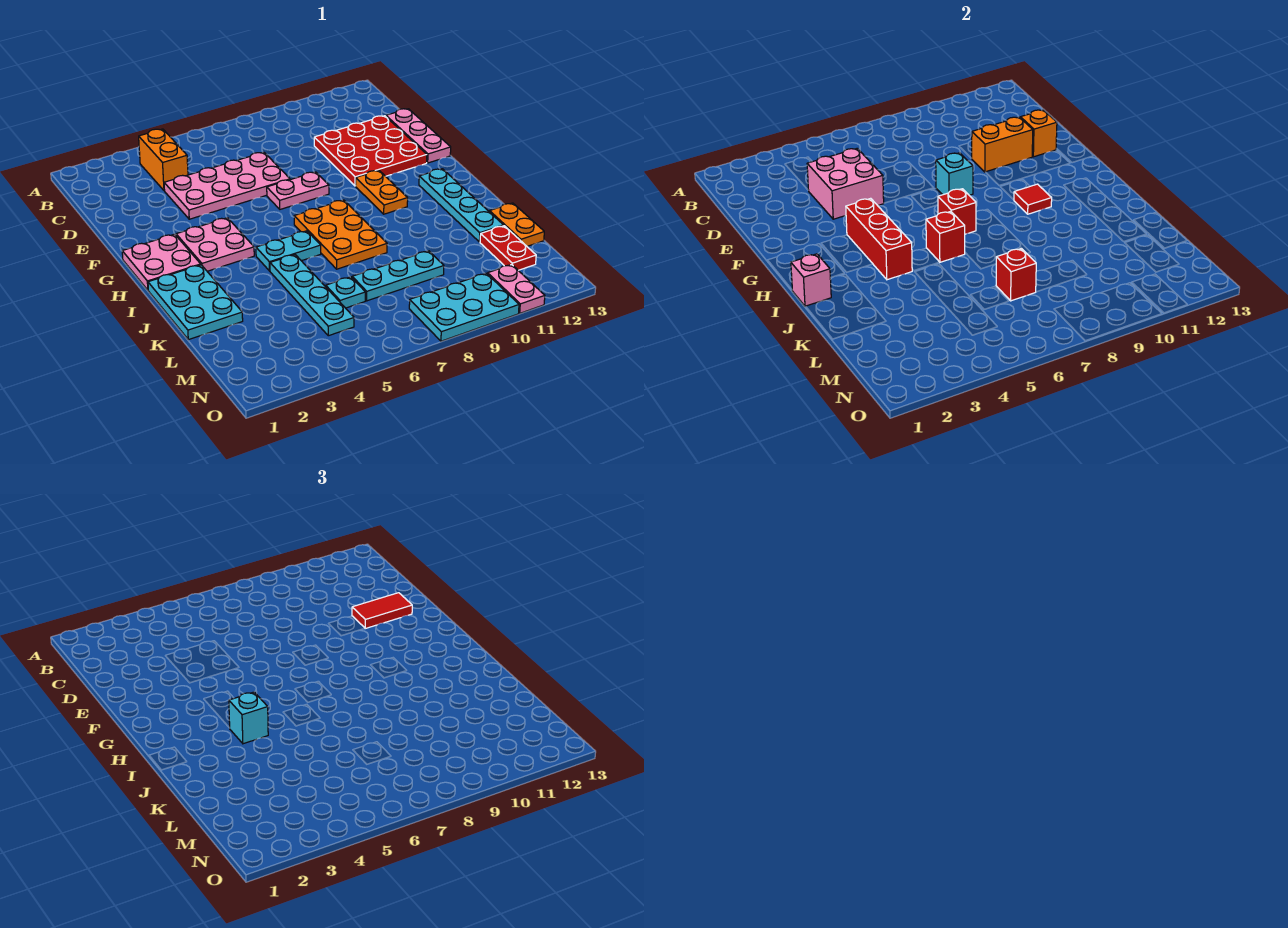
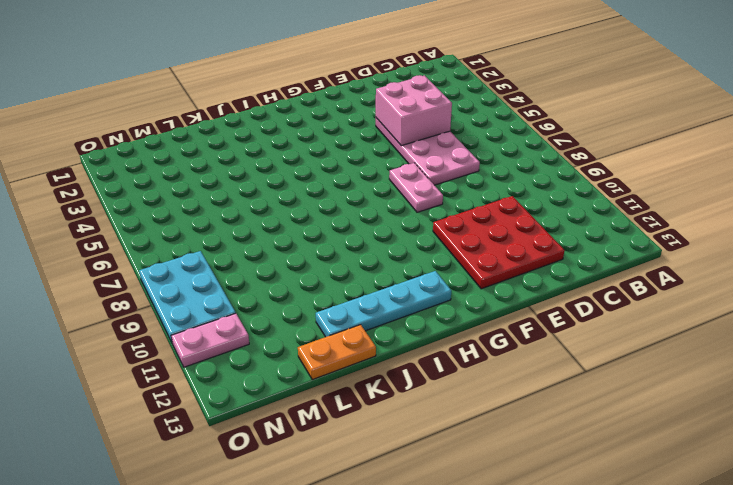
none -> orange 1x2 brick [139,129,188,191]
none -> pink 1x3 plate [386,109,451,163]
none -> pink 2x2 plate [122,234,201,290]
none -> pink 2x2 plate [176,218,254,271]

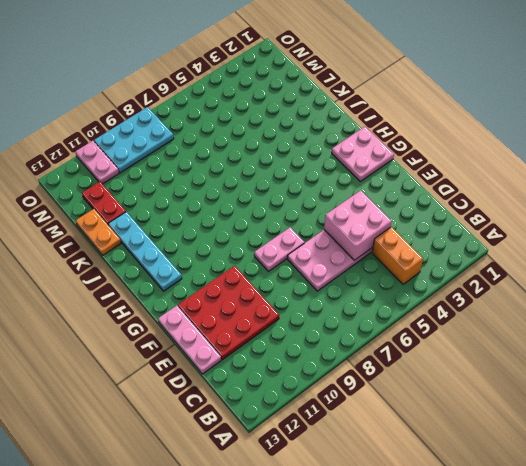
none -> pink 2x2 plate [176,218,254,271]
none -> orange 1x2 plate [356,170,408,214]
none -> orange 2x3 plate [294,200,387,269]
none -> cyan 2x3 plate [148,265,243,340]

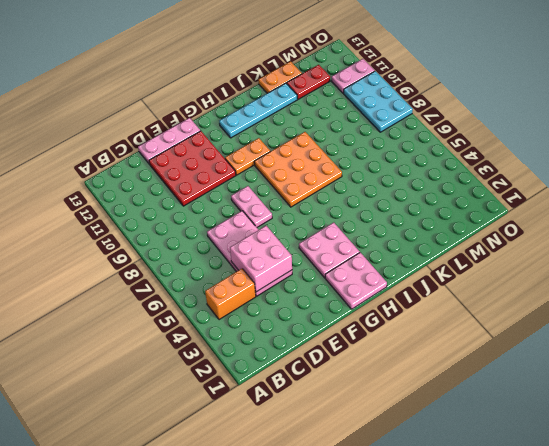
orange 3x3 plate [254,132,342,207] -> orange 2x3 plate [294,200,387,269]
none -> cyan 2x3 plate [148,265,243,340]
none -> cyan 1x2 plate [256,231,321,271]
none -> cyan 1x4 plate [270,255,354,336]
none -> cyan 1x1 plate [326,277,365,308]

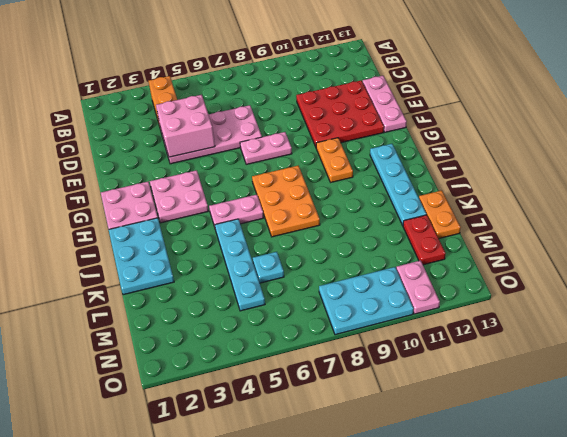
pink 1x2 plate [209,195,264,227] -> cyan 1x2 plate [256,231,321,271]
none -> cyan 1x3 plate [352,251,444,301]
none -> orange 1x2 brick [971,117,1033,172]
none -> orange 1x1 brick [1020,110,1057,157]
none -> cyan 1x1 brick [936,153,973,195]

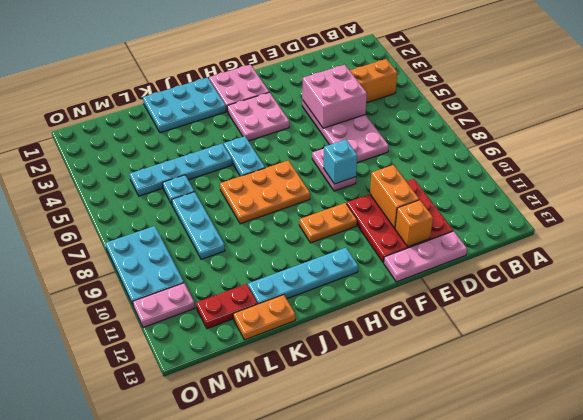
none -> red 1x3 brick [846,198,912,280]
none -> red 1x1 brick [938,189,976,234]
none -> red 1x1 tile [1014,184,1052,214]
none -> pink 1x1 brick [791,254,831,306]

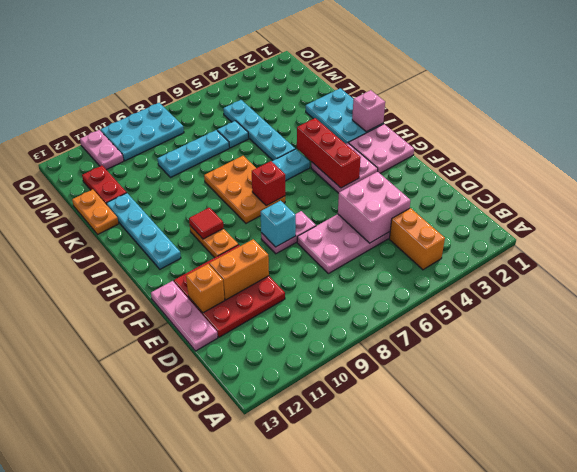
none -> red 1x1 brick [926,211,965,262]
none -> red 1x1 brick [996,249,1036,301]
none -> red 1x2 tile [352,593,412,628]
none -> cyan 1x1 brick [229,692,268,744]

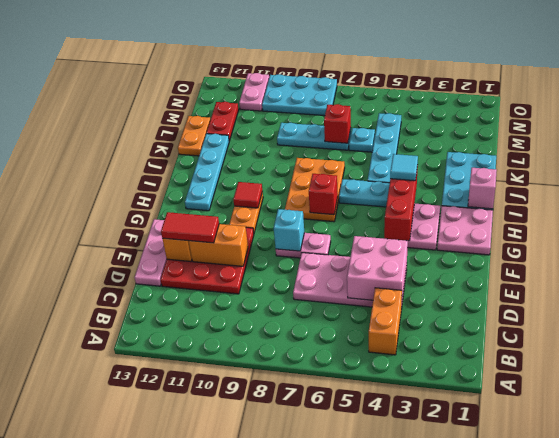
cyan 1x1 tile [390,154,418,181] -> cyan 1x1 brick [229,692,268,744]
none -> red 1x1 brick [926,211,965,262]

